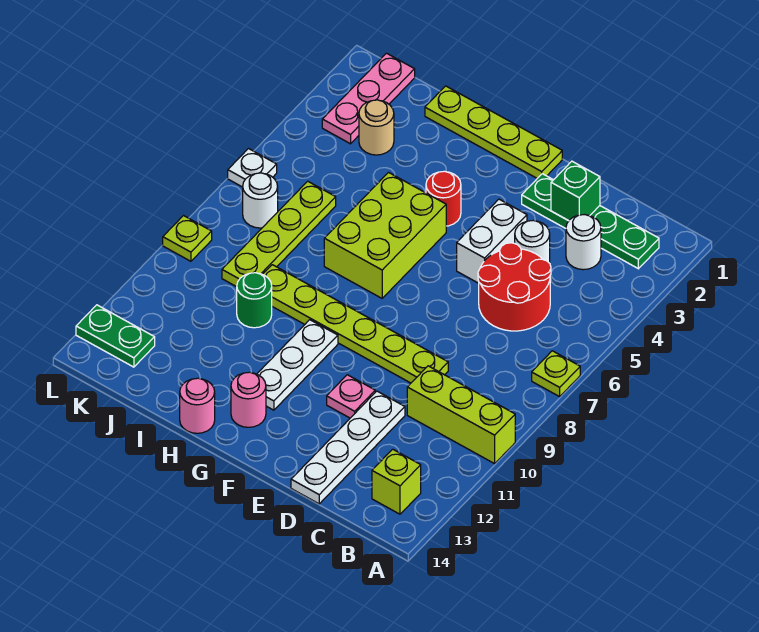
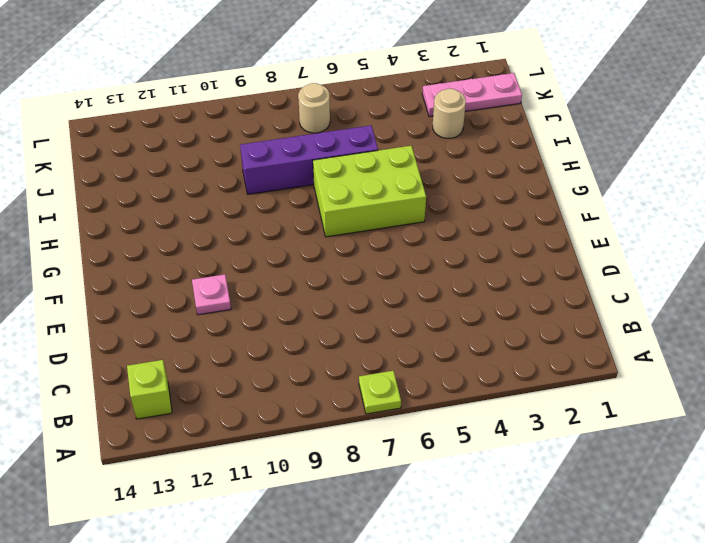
purple 1x4 brick [240,126,378,194] -> lime 1x6 plate [263,265,448,383]
tan 1x1 round brick [298,83,330,133] -> white 1x1 round brick [243,173,278,228]
none -> lime 1x3 brick [407,366,515,464]
none -> green 1x4 plate [522,174,659,269]
none -> white 1x1 round brick [566,215,601,270]

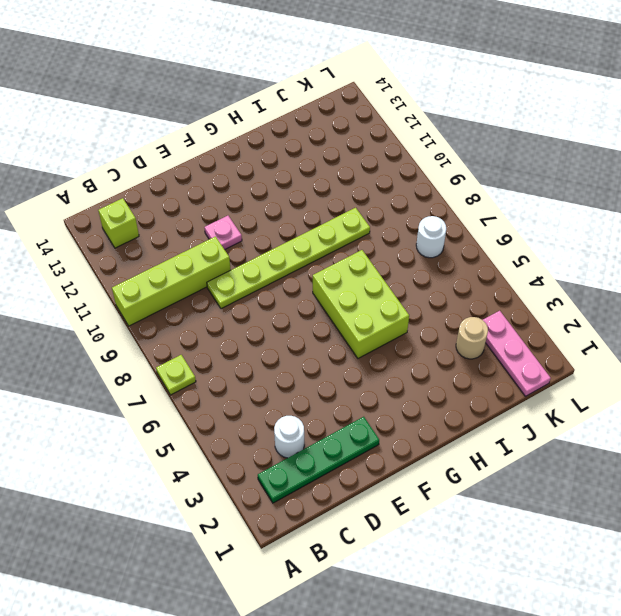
lime 1x4 brick [112,236,231,326] -> lime 1x3 brick [407,366,515,464]
none -> red 2x2 round brick [478,243,551,331]
none -> white 1x1 round brick [515,220,550,263]
none -> white 1x4 plate [291,391,405,504]

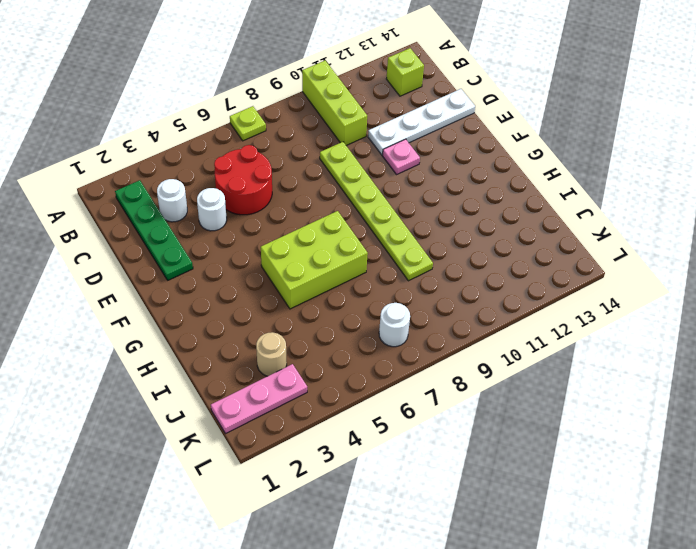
none -> white 1x2 brick [457,199,527,283]
none -> lime 1x4 plate [425,86,562,178]
none -> red 1x1 round brick [426,171,461,226]

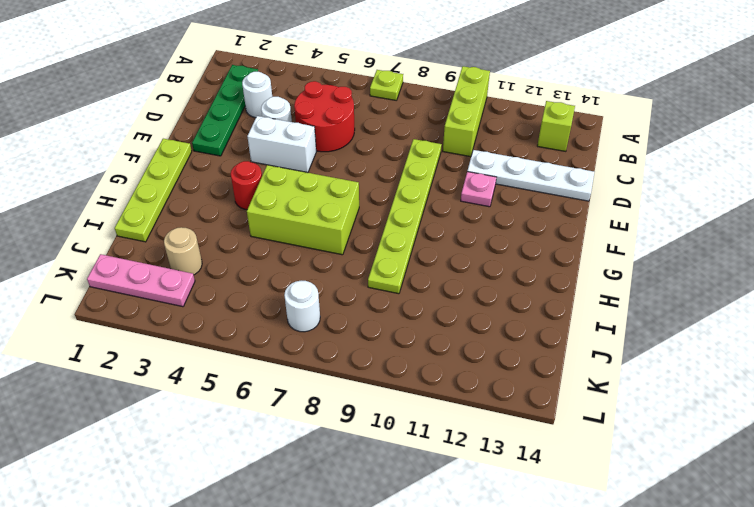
none -> white 1x3 plate [257,320,338,410]
none -> pink 1x1 round brick [231,372,266,427]
none -> pink 1x1 round brick [180,378,215,433]

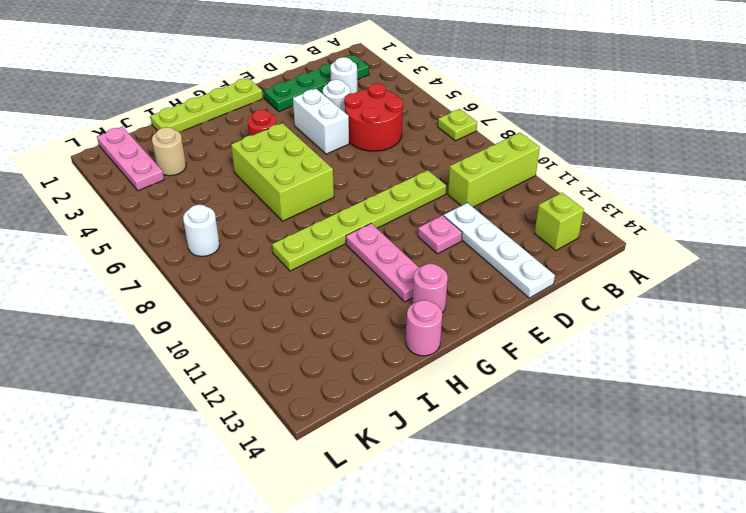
pink 1x3 plate [346,223,419,302] -> white 1x3 plate [257,320,338,410]
none -> green 1x1 round brick [237,273,272,328]
none -> lime 1x4 plate [222,181,336,287]
none -> green 1x2 plate [76,305,155,367]

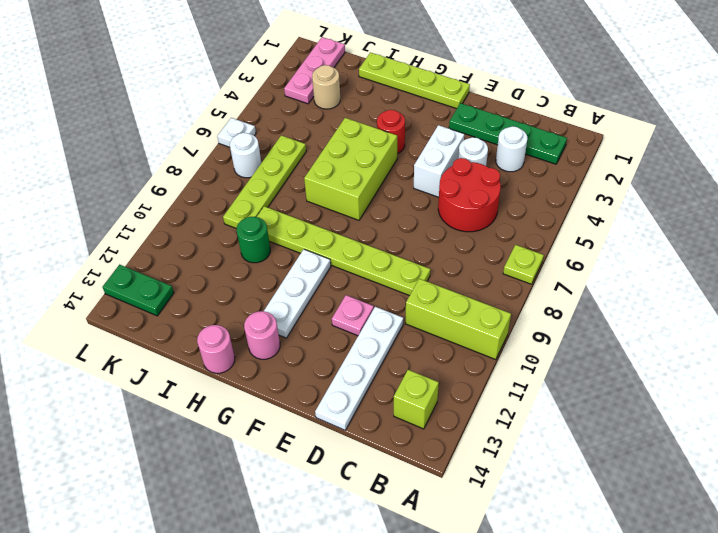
none -> lime 1x1 plate [163,216,212,261]
none -> green 1x1 brick [551,161,600,221]

